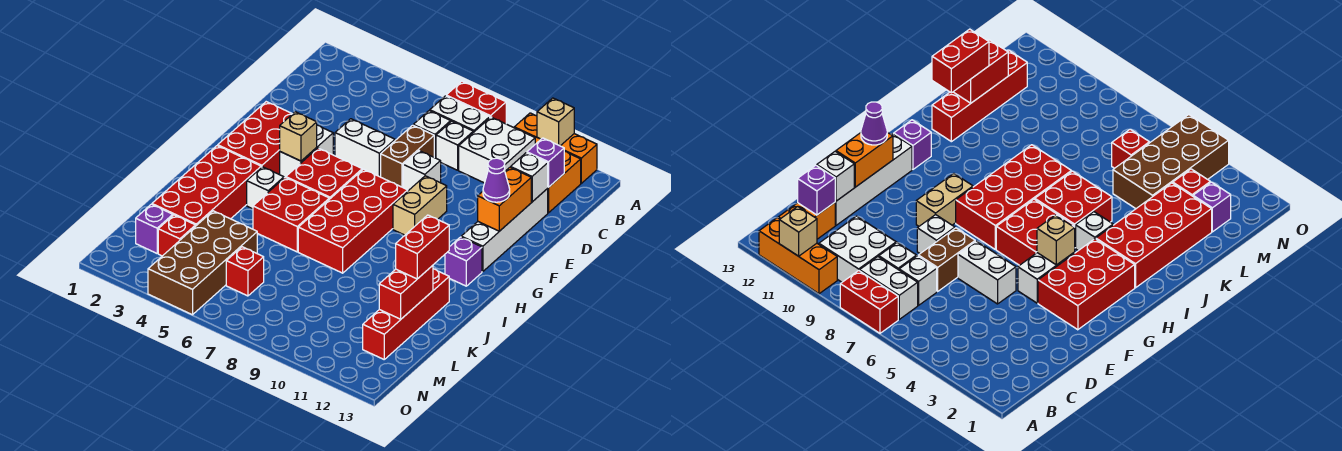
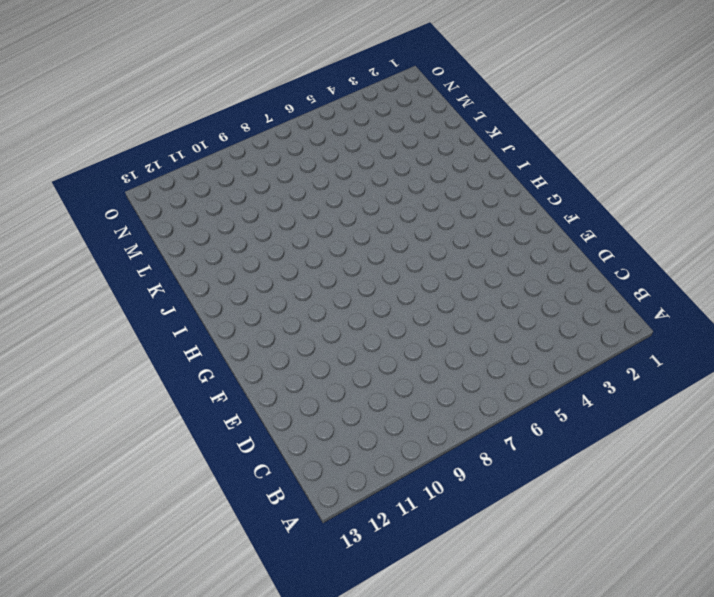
none -> red 1x2 brick [446,81,506,124]
none -> orange 1x3 brick [514,113,597,183]
none -> white 1x2 brick [430,96,490,132]
none -> white 2x2 brick [459,117,535,183]

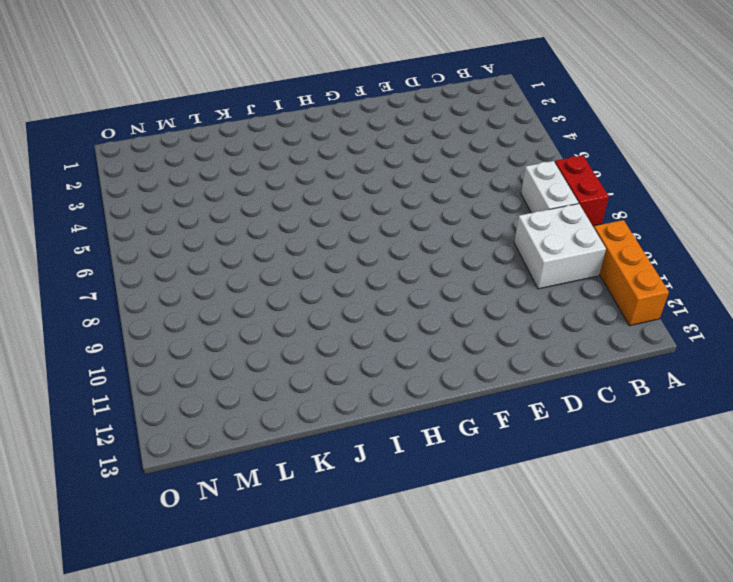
none -> orange 1x2 brick [547,151,581,213]
none -> white 1x1 brick [413,111,451,158]
none -> white 1x1 brick [436,121,473,170]
none -> brown 1x2 brick [381,125,434,187]

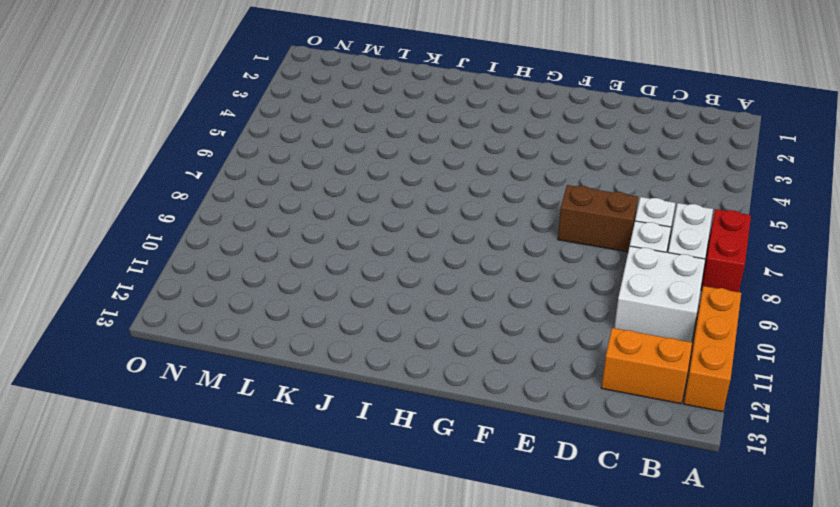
none -> white 1x4 brick [461,189,548,272]
none -> white 1x2 brick [335,119,395,177]
none -> white 1x1 brick [403,151,441,191]
none -> red 2x3 brick [218,102,292,175]

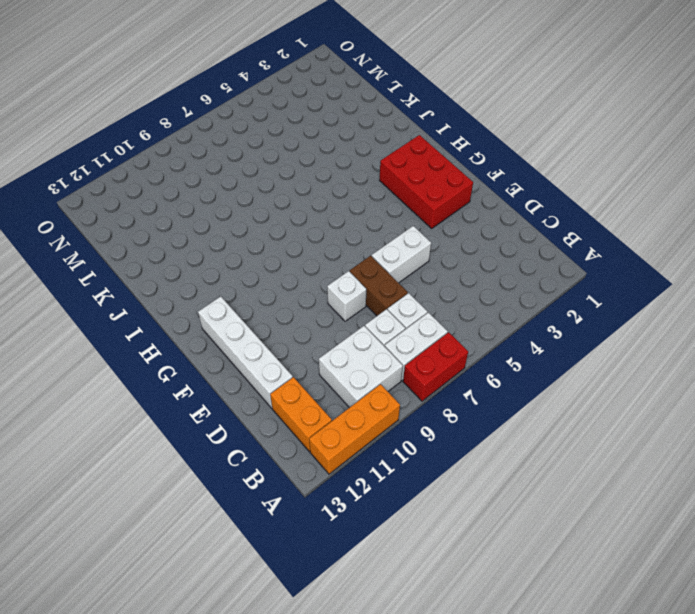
none -> white 1x2 brick [280,125,333,178]
none -> tan 1x2 brick [393,176,447,235]
none -> red 2x2 brick [286,148,362,199]
none -> red 2x4 brick [298,169,408,273]

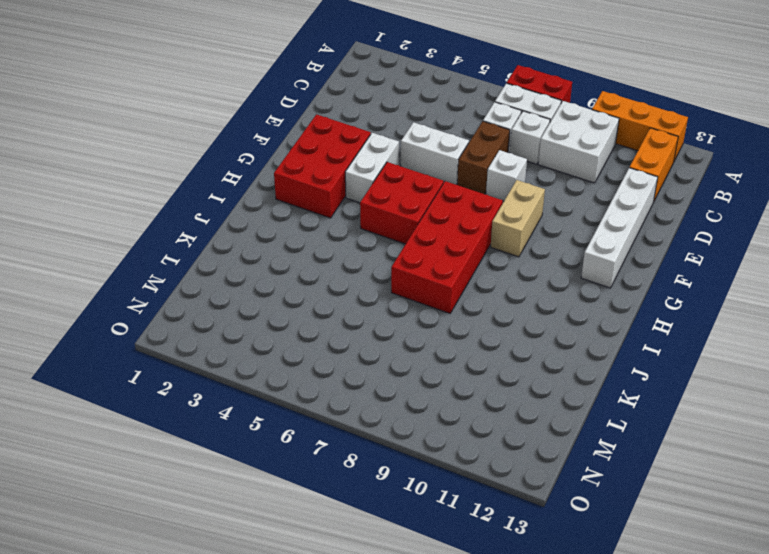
none -> purple 1x1 brick [445,237,482,286]
none -> red 2x4 brick [152,146,261,226]
none -> white 1x1 brick [247,167,284,209]
none -> red 2x2 brick [253,177,329,252]

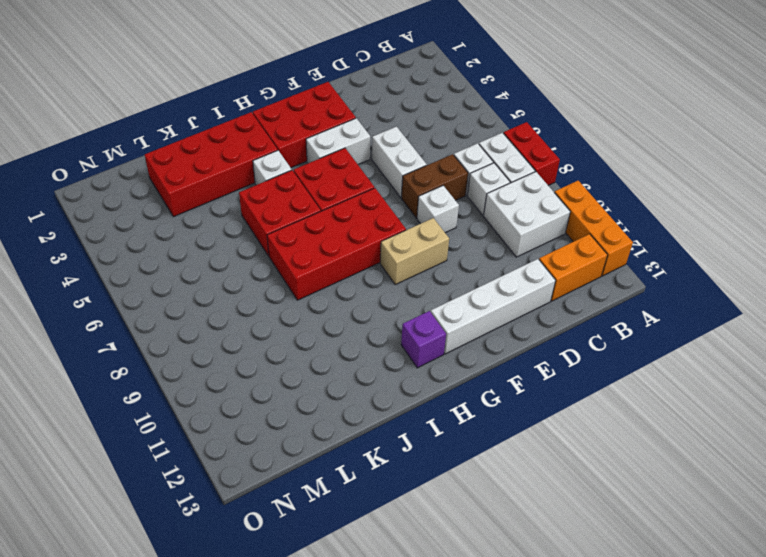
none -> red 1x4 brick [363,269,449,359]
none -> brown 2x4 brick [148,211,257,315]
none -> purple 1x1 brick [136,204,173,253]
none -> red 1x1 brick [158,215,196,256]

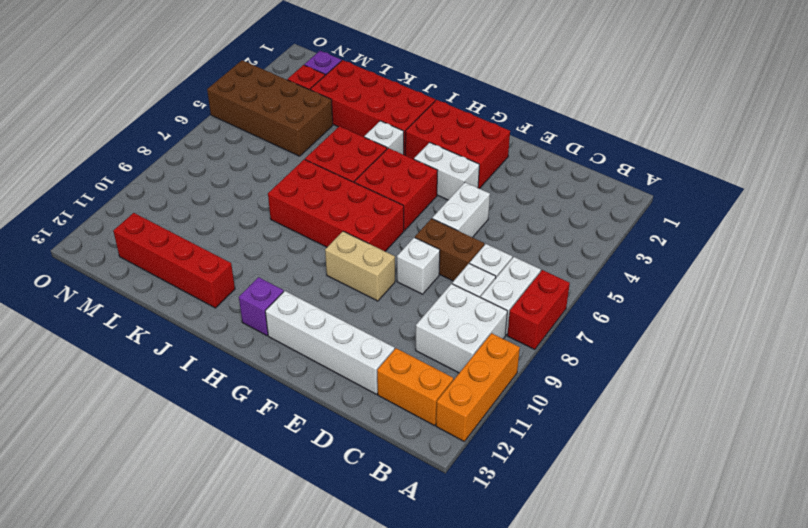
none -> red 1x1 brick [226,247,264,296]
none -> tan 1x1 brick [537,98,574,146]
none -> purple 1x1 brick [527,138,564,187]
none -> white 1x1 brick [511,153,548,202]

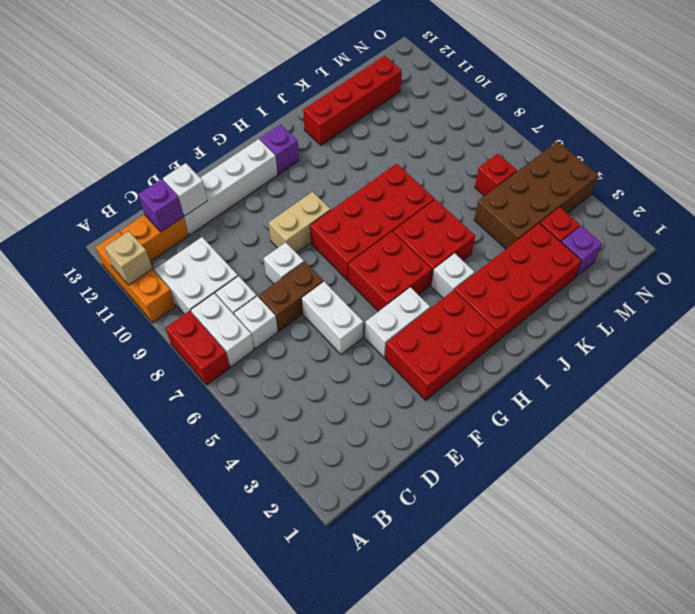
none -> orange 1x2 brick [478,167,531,231]
none -> tan 1x1 brick [280,112,317,161]
none -> red 1x2 brick [379,265,433,319]
none -> purple 1x1 cone [483,158,510,202]

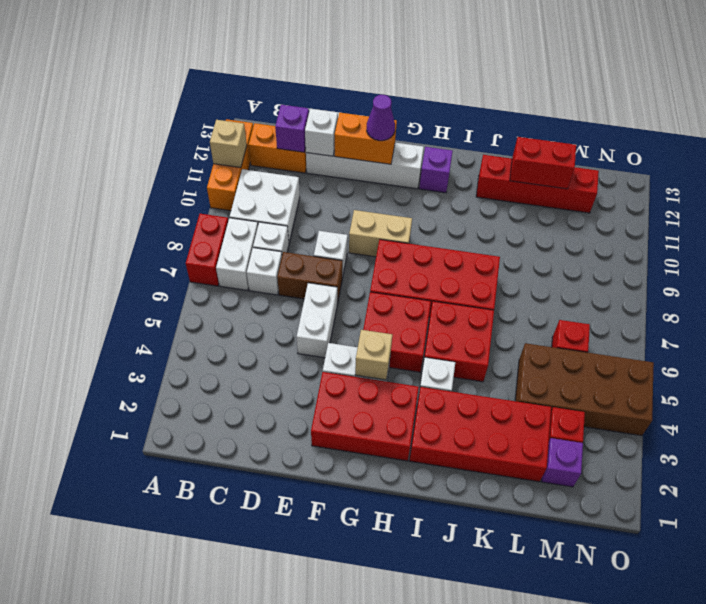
none -> red 1x2 brick [396,215,449,279]

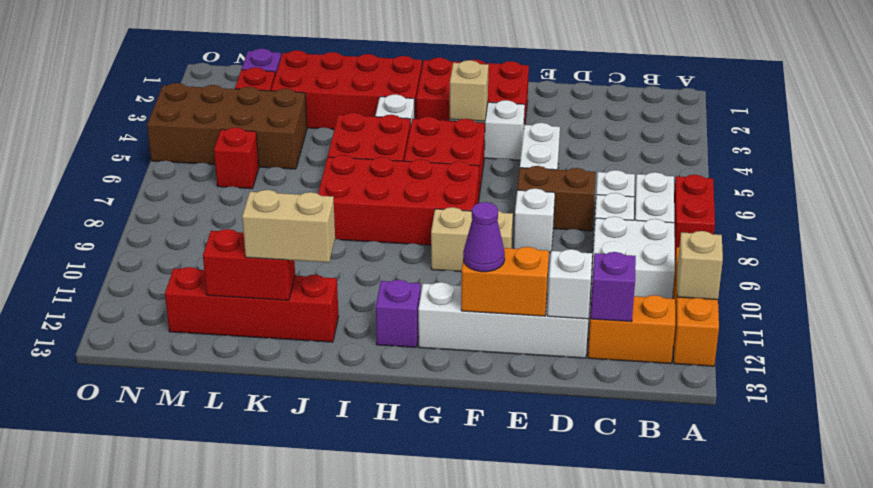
tan 1x2 brick [242,190,335,262] -> red 1x2 brick [396,215,449,279]

